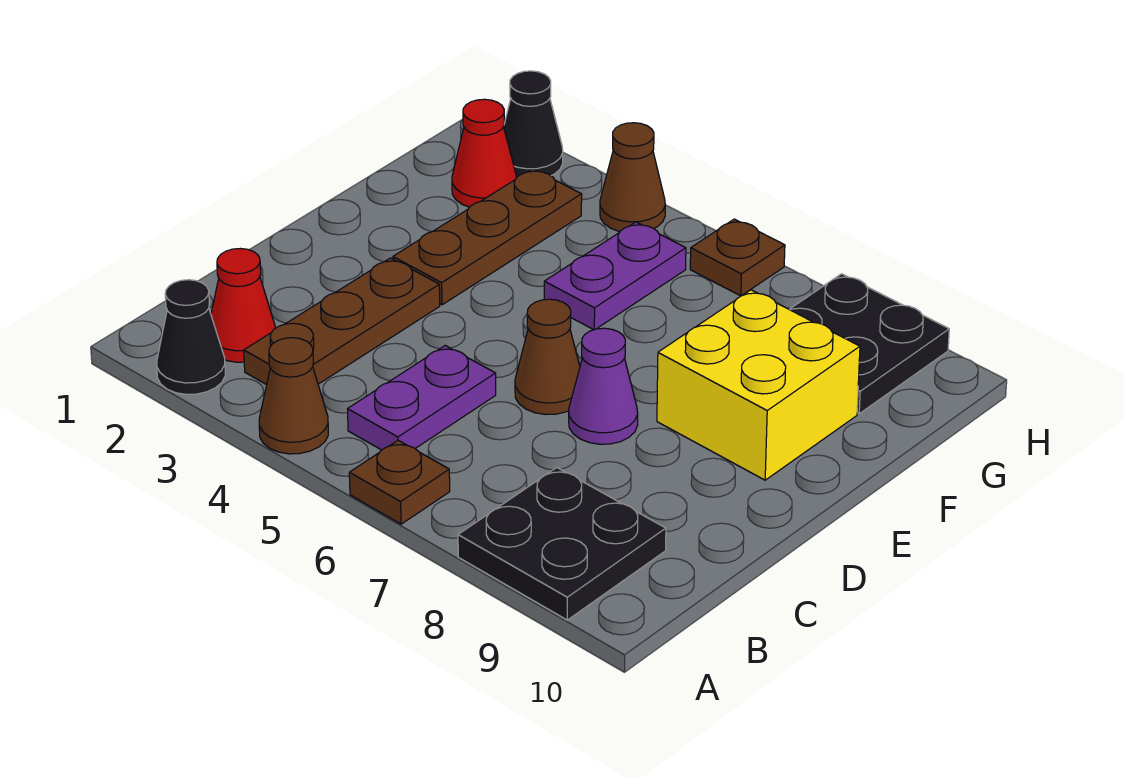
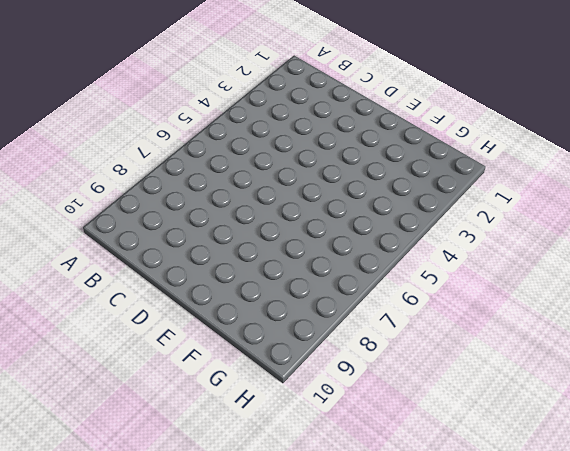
none -> black 1x1 cone [157,280,225,394]
none -> brown 1x1 cone [259,338,328,454]
none -> brown 1x1 plate [349,440,450,524]

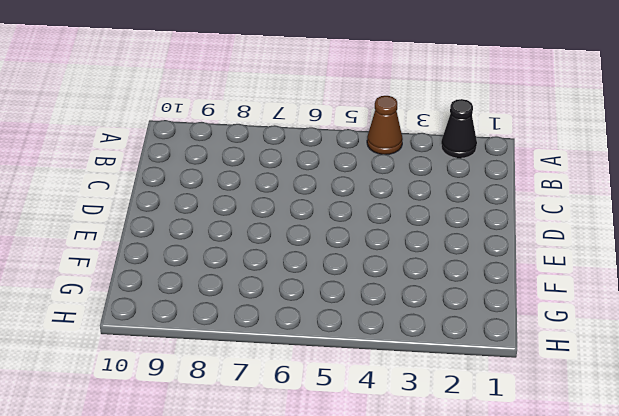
none -> brown 1x1 plate [349,440,450,524]
none -> black 2x2 plate [458,468,666,620]
none -> red 1x1 cone [211,248,275,362]

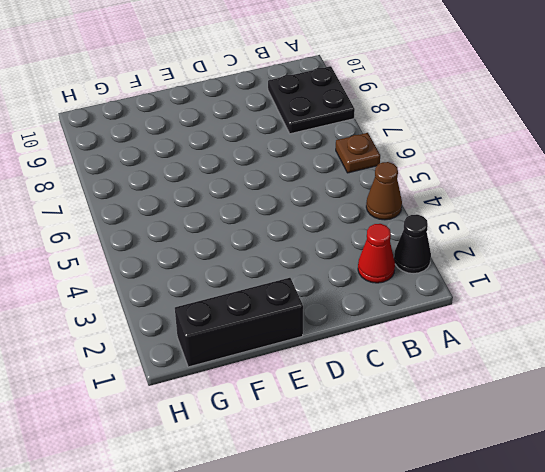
black 1x3 brick [175,278,303,367] -> none
none -> brown 1x3 plate [244,258,440,385]
none -> purple 1x2 plate [348,346,496,450]
none -> brown 1x1 cone [515,299,580,415]

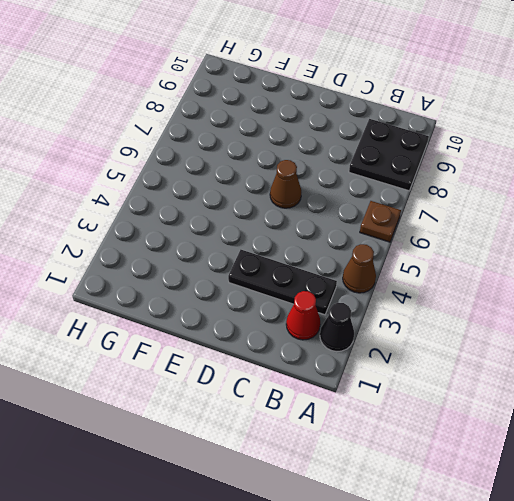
black 1x3 plate [228,250,337,315] -> brown 1x3 plate [244,258,440,385]
none -> purple 1x2 plate [348,346,496,450]
none -> purple 1x1 cone [569,328,638,444]
none -> brown 1x3 plate [393,169,582,305]

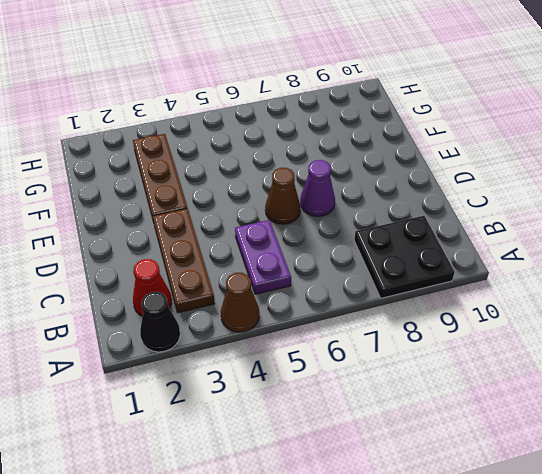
none -> brown 1x1 plate [349,440,450,524]
none -> yellow 2x2 brick [657,290,860,480]
none -> purple 1x2 plate [544,222,686,330]

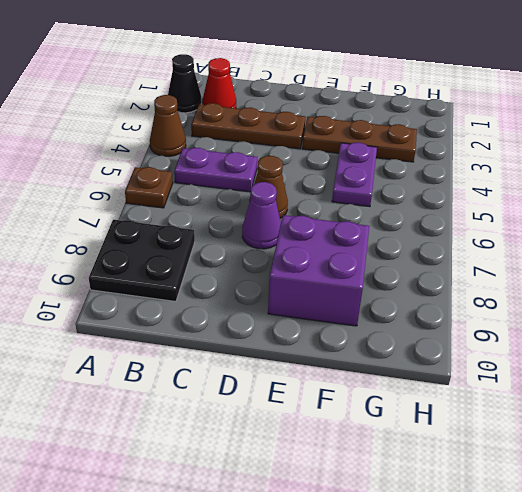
purple 2x2 brick [268,215,369,326] -> yellow 2x2 brick [657,290,860,480]
purple 1x2 plate [332,142,377,207] -> purple 1x2 plate turned to [544,222,686,330]
none -> red 1x1 cone [452,99,516,207]
none -> black 2x2 plate [789,274,949,414]
none -> black 1x1 cone [504,71,563,178]

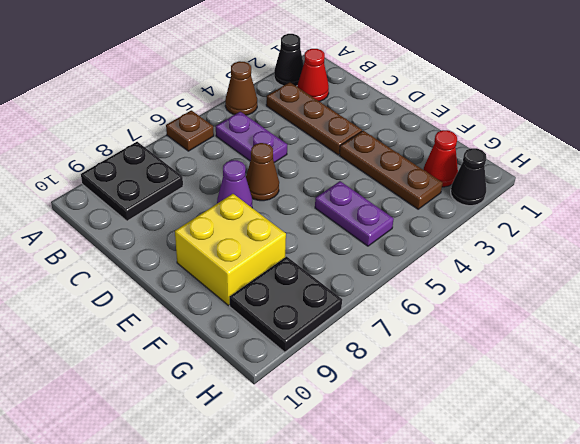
none -> brown 1x1 cone [600,123,665,232]
none -> brown 1x1 plate [690,219,785,296]

